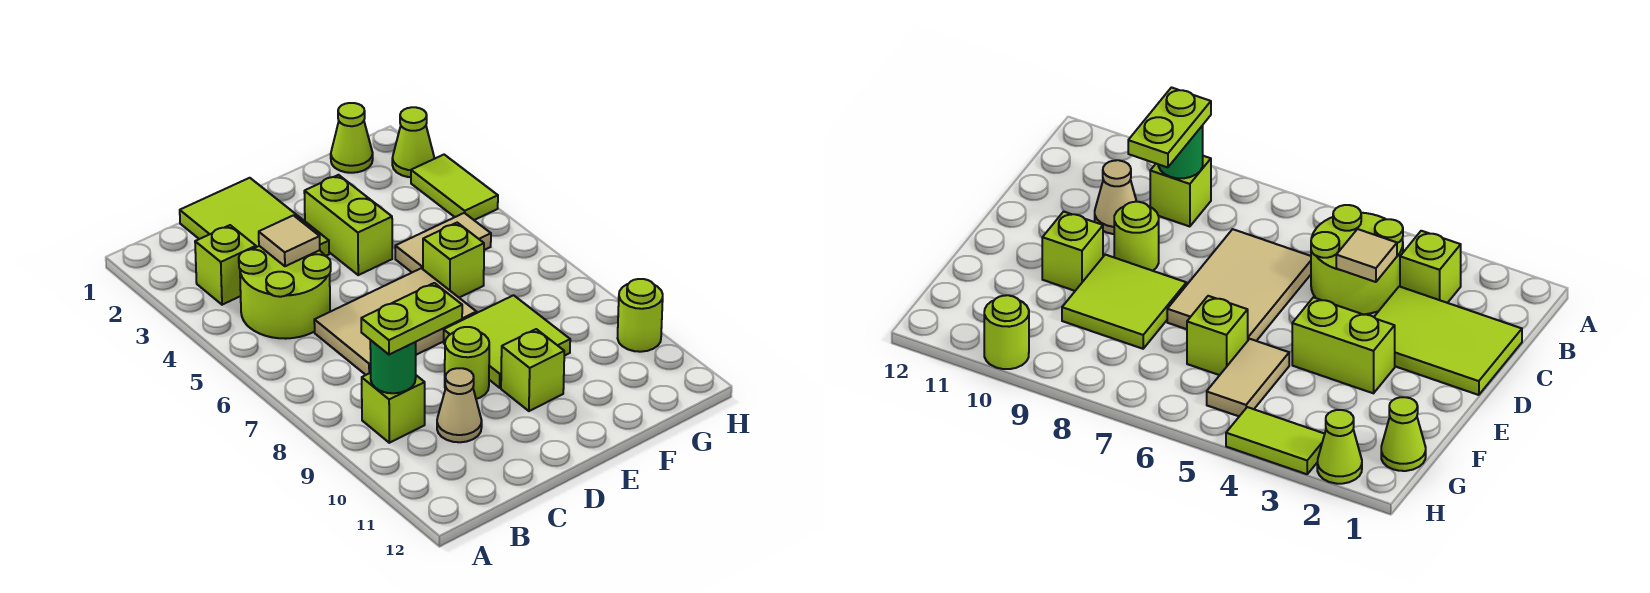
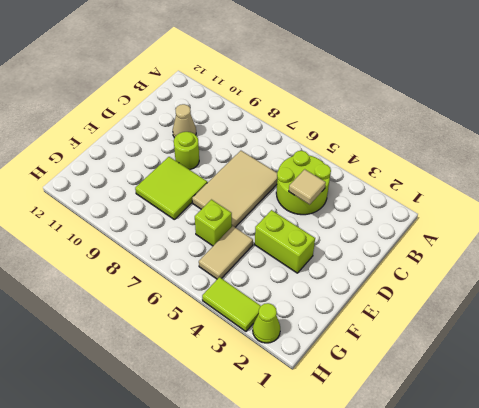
none -> lime 1x1 brick [195,225,256,305]
none -> lime 1x1 brick [362,373,425,443]
none -> lime 2x3 tile [180,178,329,256]

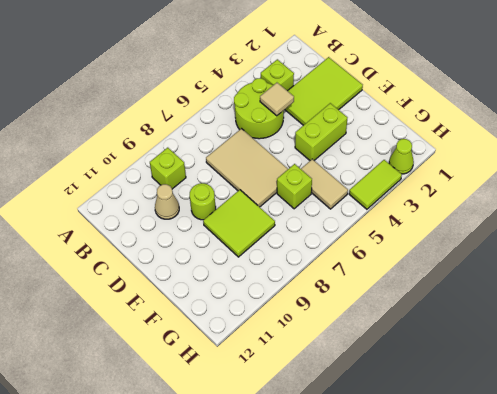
none -> lime 1x1 brick [501,329,564,411]
none -> lime 1x1 cone [331,103,373,173]
none -> lime 1x1 round brick [618,279,663,352]

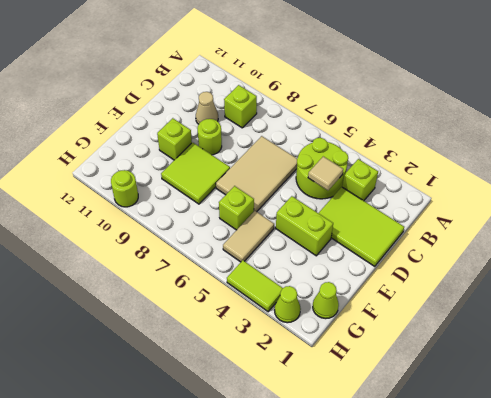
none -> green 1x1 round brick [370,340,416,393]
none -> lime 1x2 plate [361,283,462,355]

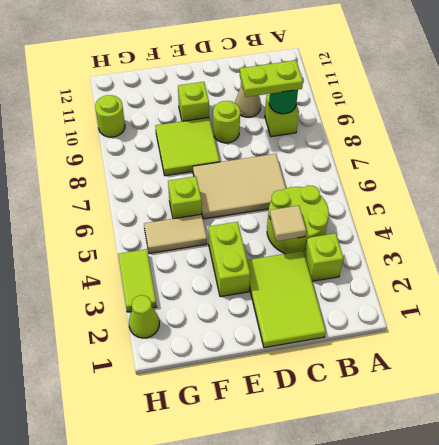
none -> lime 1x1 cone [331,103,373,173]

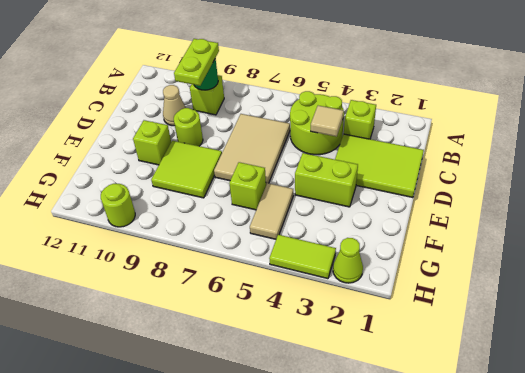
none -> lime 1x1 cone [331,103,373,173]

